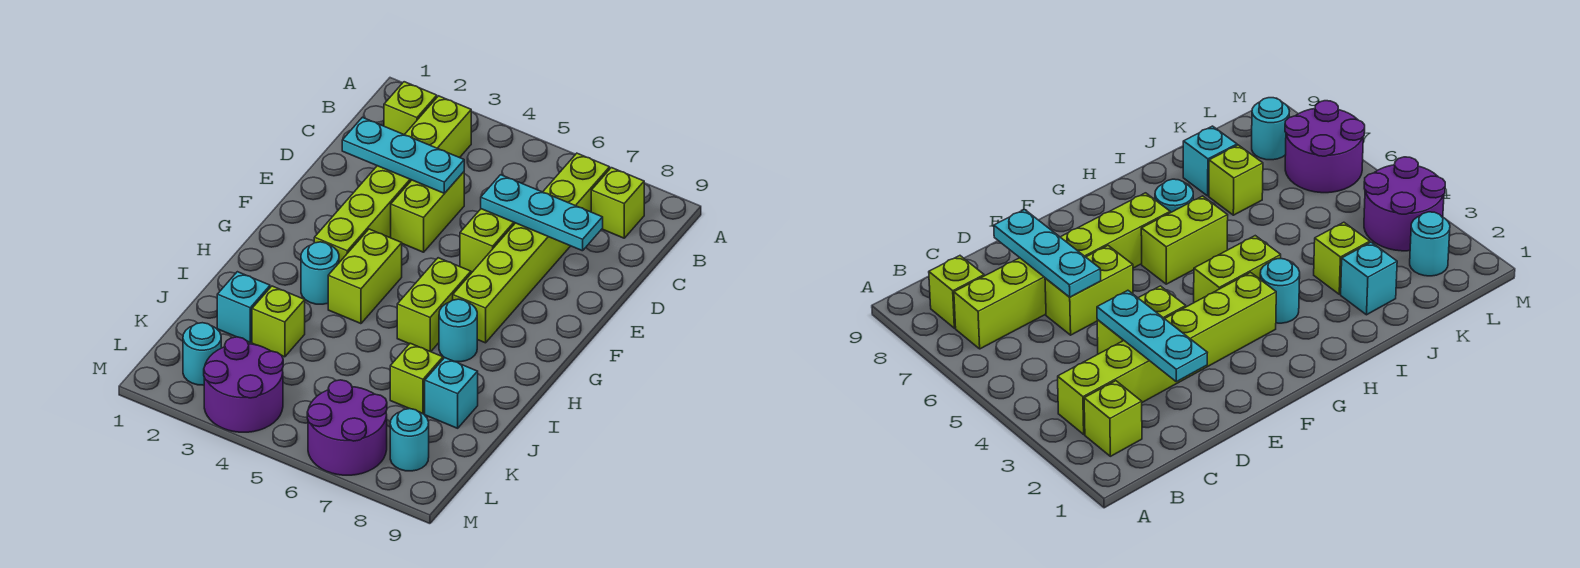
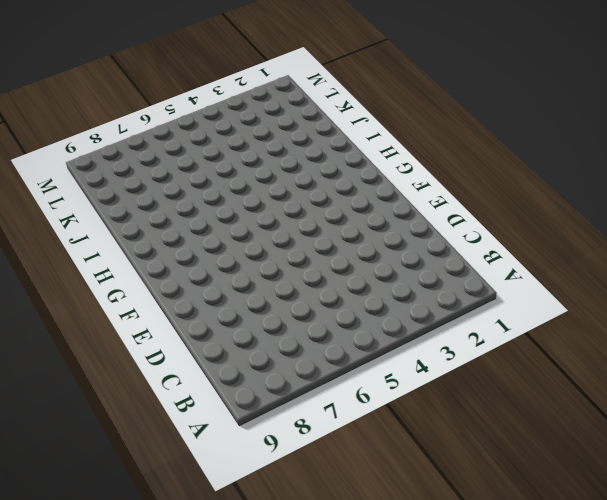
none -> lime 1x1 brick [384,82,437,135]
none -> lime 1x6 brick [314,96,471,262]
none -> lime 1x6 brick [453,153,610,343]

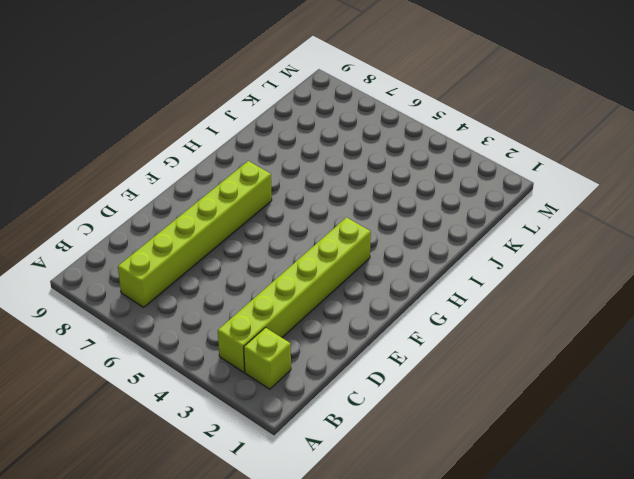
none -> lime 1x1 brick [591,168,644,238]
none -> lime 1x2 brick [391,172,464,252]
none -> lime 1x2 brick [460,209,515,272]

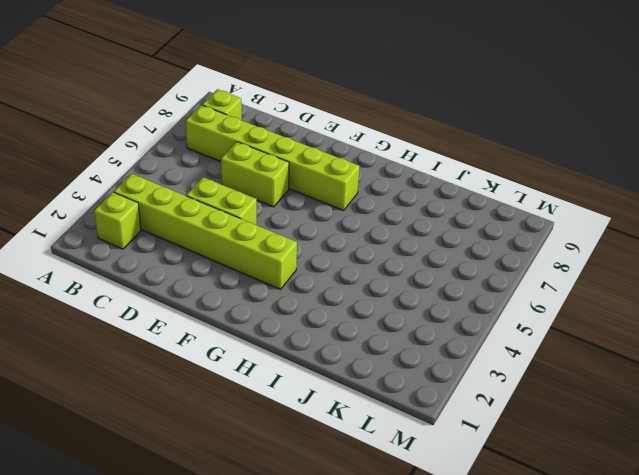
none -> lime 1x2 brick [328,229,402,324]
none -> lime 1x2 brick [397,258,471,352]
none -> cyan 1x1 round brick [301,242,339,304]

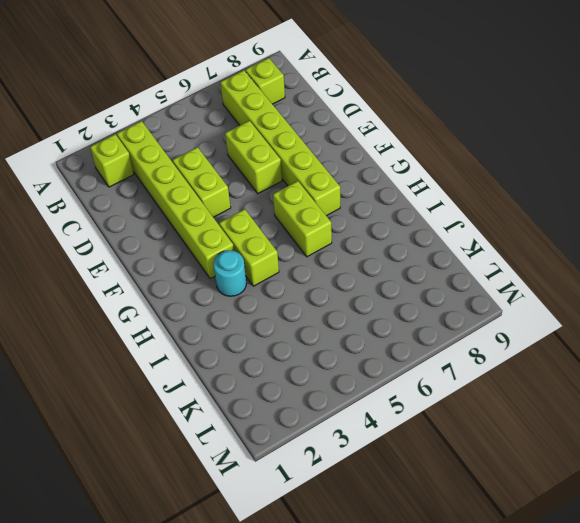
none -> cyan 1x1 round brick [439,299,477,362]
none -> cyan 1x1 brick [217,272,270,342]
none -> lime 1x1 brick [252,286,305,357]

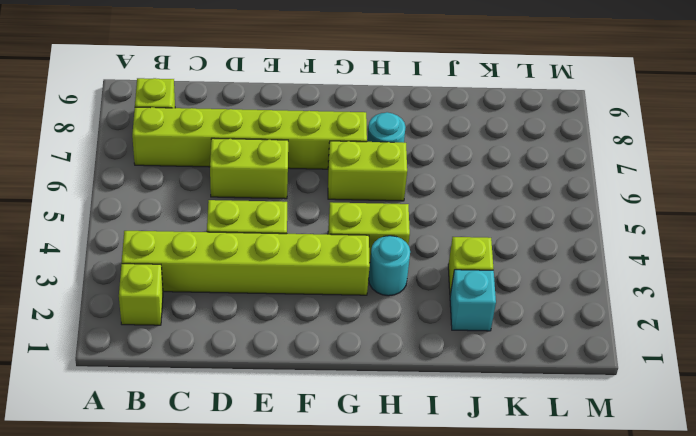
none -> lime 1x1 brick [390,343,443,414]
none -> cyan 1x1 brick [425,358,478,428]
none -> cyan 1x1 round brick [183,323,221,385]

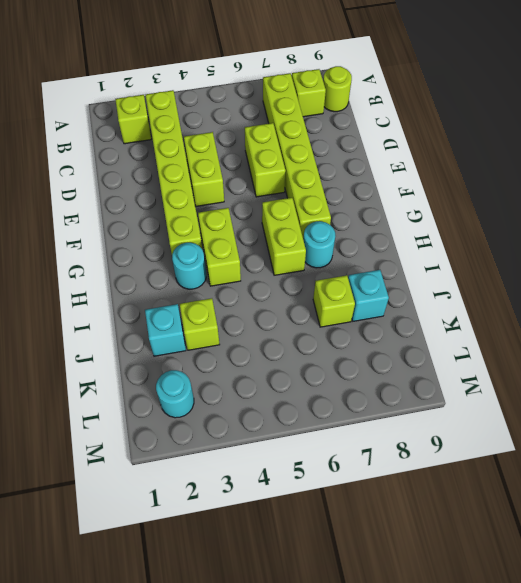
lime 1x1 round brick [323,66,352,112] -> none
none -> purple 2x2 round brick [204,337,283,432]
none -> purple 2x2 round brick [307,380,387,475]
none -> cyan 1x1 round brick [390,409,429,471]

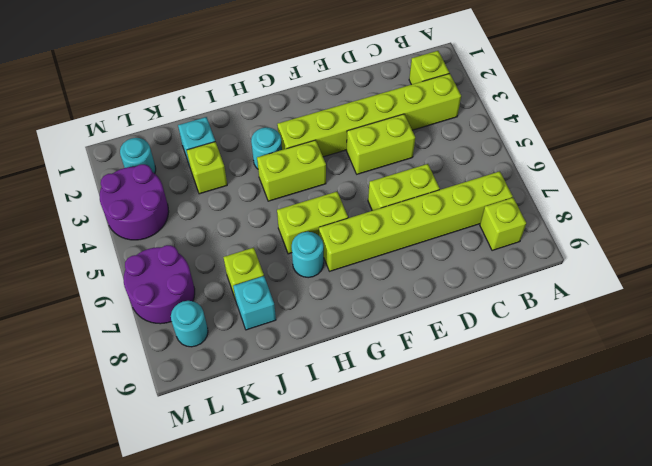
none -> cyan 1x3 plate [342,117,464,193]
none -> cyan 1x3 plate [481,175,603,251]

